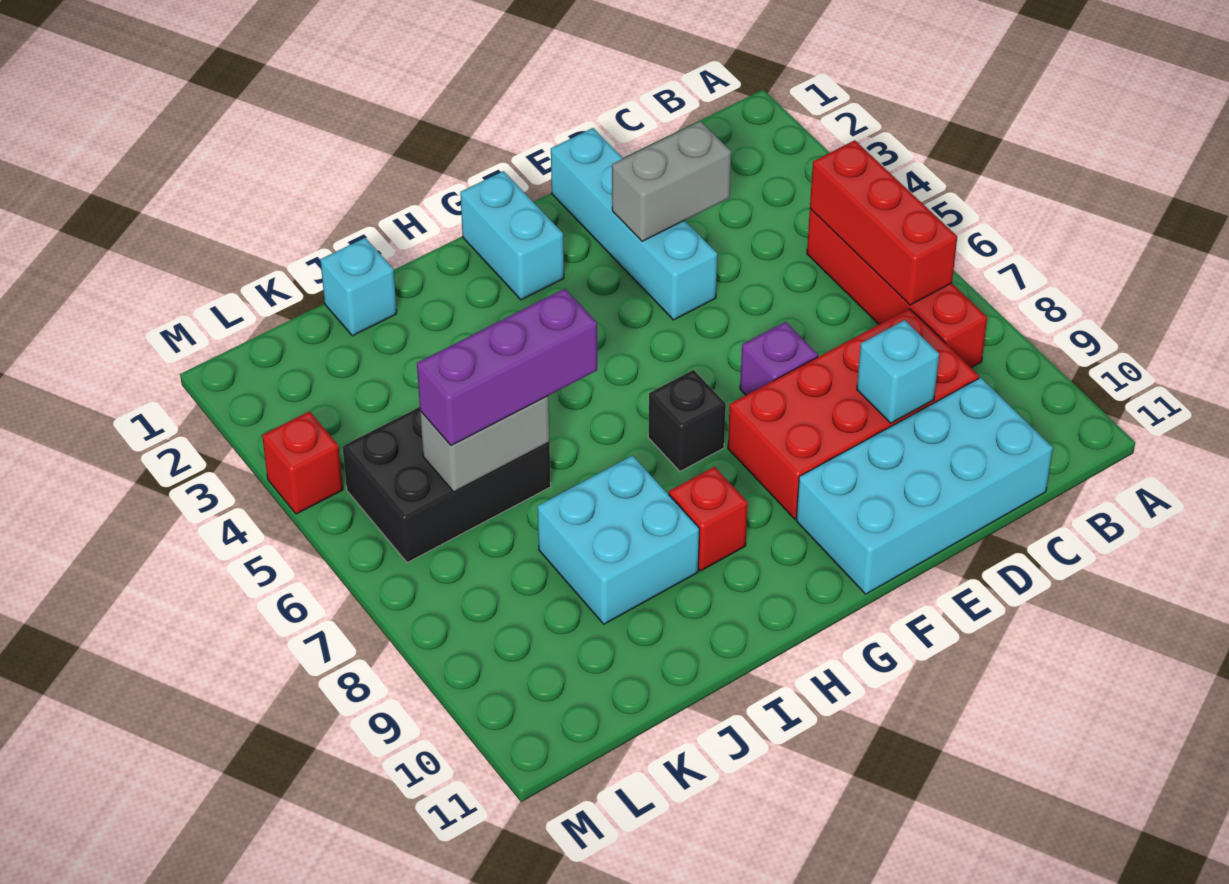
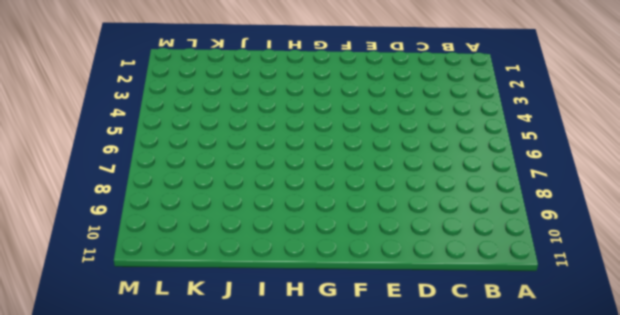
none -> red 1x4 brick [807,209,987,368]
none -> red 2x4 brick [728,309,979,519]
none -> cyan 2x4 brick [796,378,1053,594]

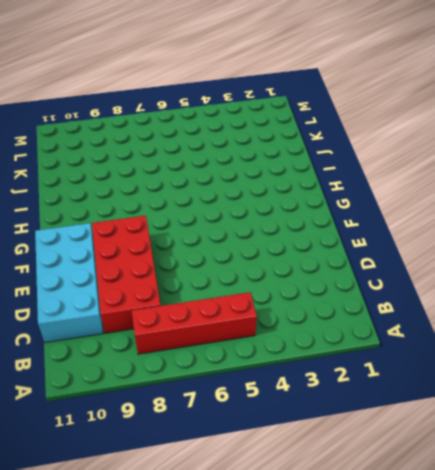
none -> cyan 1x4 brick [551,128,717,320]
none -> purple 1x1 brick [740,322,818,395]
none -> cyan 1x2 brick [460,171,564,300]

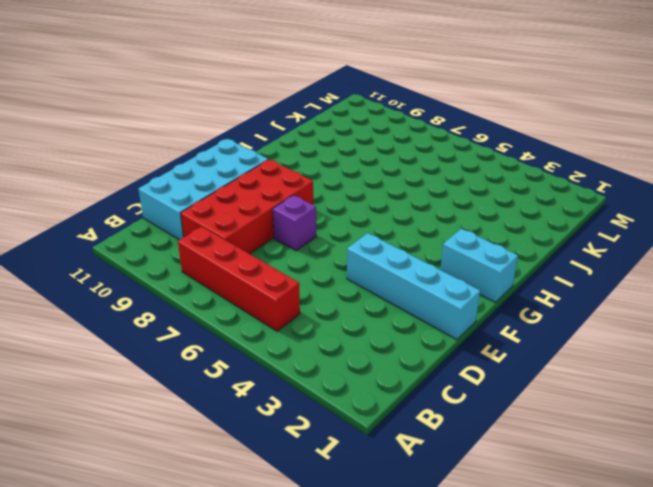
none -> black 1x1 brick [648,370,726,471]
none -> red 1x1 brick [669,467,748,571]
none -> cyan 2x2 brick [538,456,699,624]

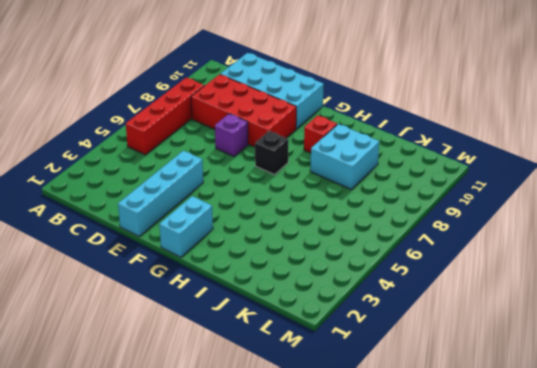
none -> cyan 1x1 brick [320,238,397,336]
none -> black 2x3 brick [343,407,551,563]
none -> red 1x1 brick [262,411,343,514]

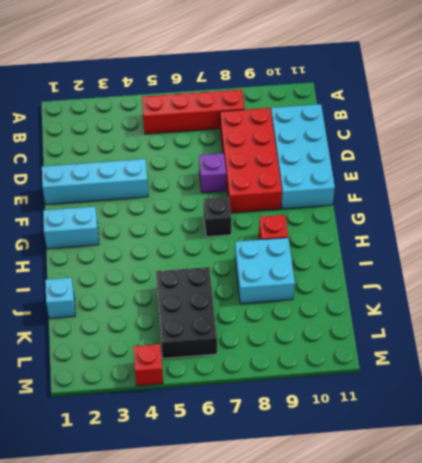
none -> red 1x3 brick [810,140,957,305]
none -> grey 1x2 brick [612,121,731,241]
none -> cyan 1x1 brick [857,320,939,423]

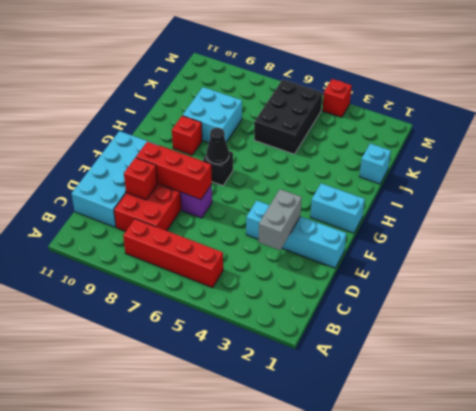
red 1x1 brick [124,158,157,200] -> cyan 1x1 brick [857,320,939,423]
red 1x3 brick [136,141,212,199] -> red 1x3 brick moved to [810,140,957,305]
black 1x1 cone [207,128,229,164] -> none
none -> grey 1x2 brick [420,396,550,492]
none -> purple 1x3 brick [417,289,597,446]

